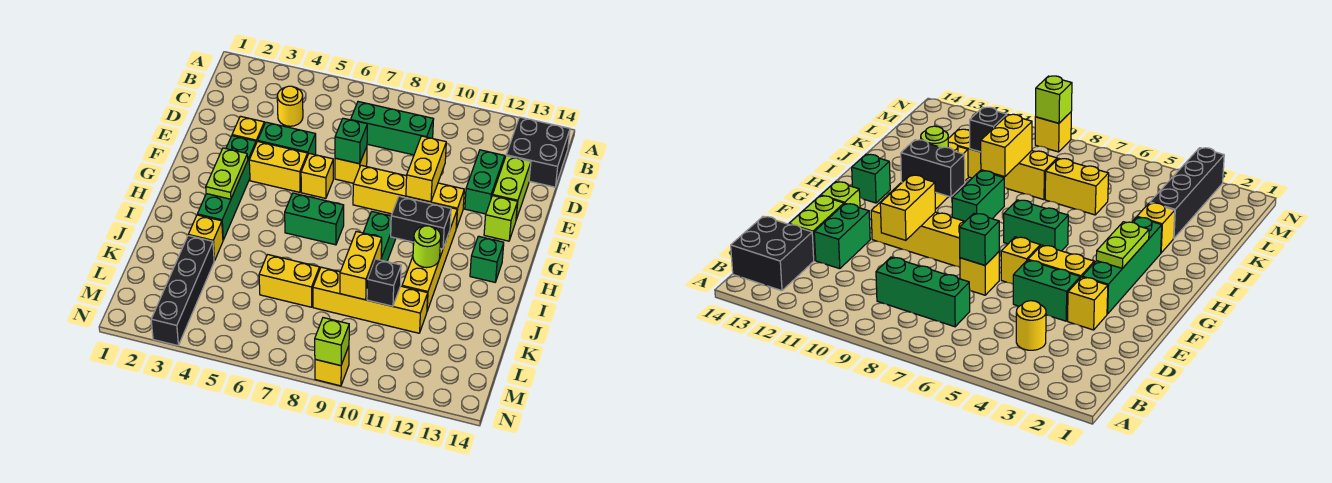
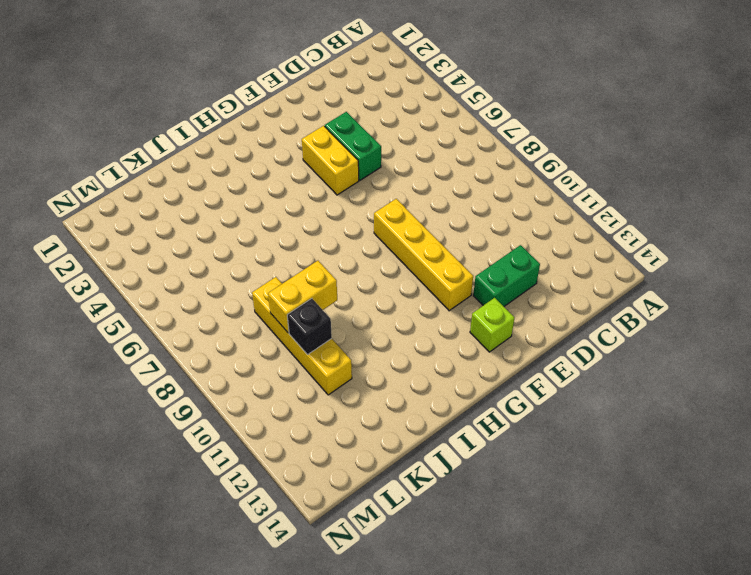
none -> black 2x2 brick [506,117,570,187]
none -> yellow 1x1 round brick [277,86,303,126]
none -> green 1x3 brick [351,102,434,155]
none -> lime 1x2 brick [493,156,531,219]

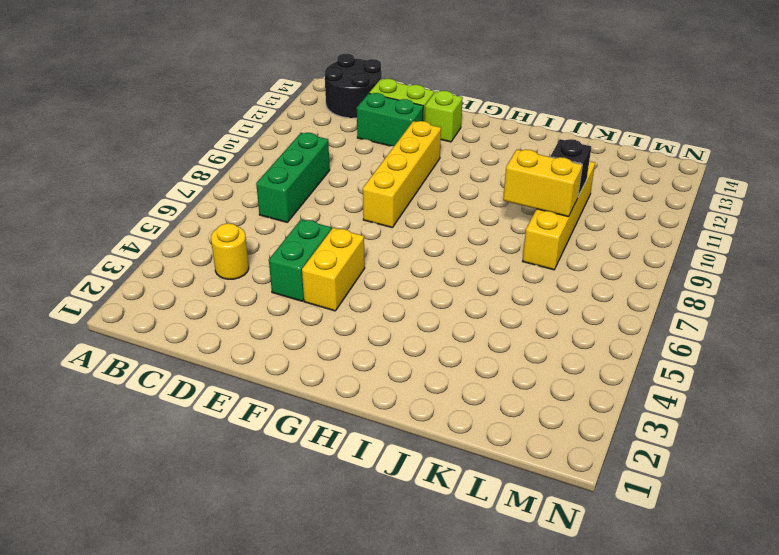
black 2x2 round brick [325,54,382,118] -> black 2x2 brick [506,117,570,187]
none -> yellow 1x1 brick [232,116,264,143]
none -> yellow 1x1 brick [335,147,367,183]
none -> green 1x4 brick [197,136,256,240]
none -> yellow 1x1 brick [301,153,333,198]

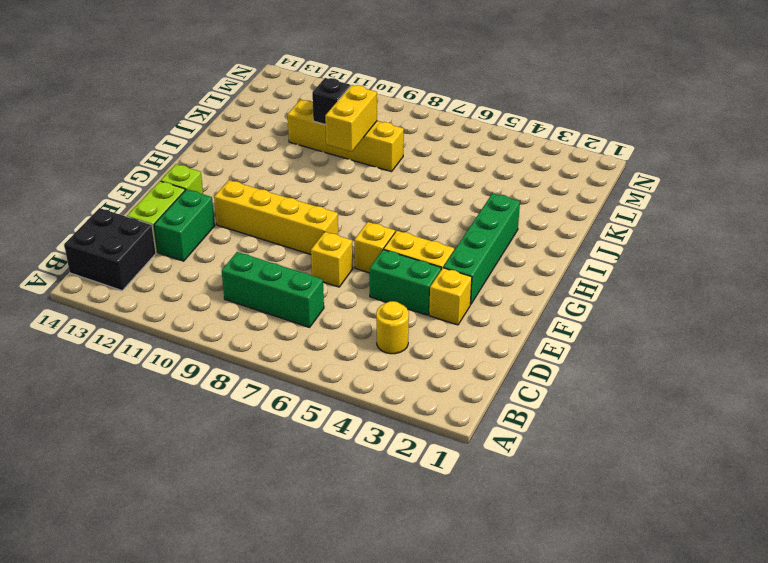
none -> yellow 1x4 brick [402,204,457,311]
none -> green 1x2 brick [285,193,344,245]
none -> green 1x2 brick [363,212,396,262]
none -> green 1x1 brick [470,236,504,282]

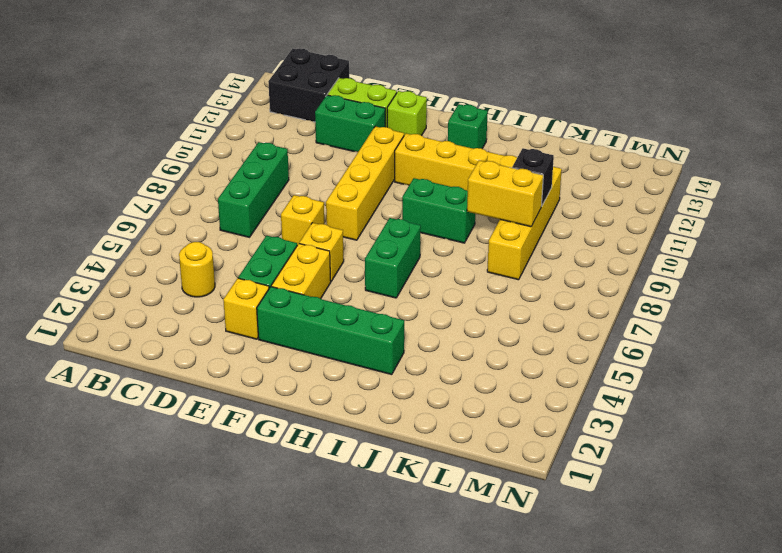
none -> yellow 1x1 brick [188,215,223,261]
none -> black 1x4 brick [151,236,214,346]
none -> yellow 1x2 brick [259,255,320,307]
none -> yellow 1x1 brick [315,346,349,386]

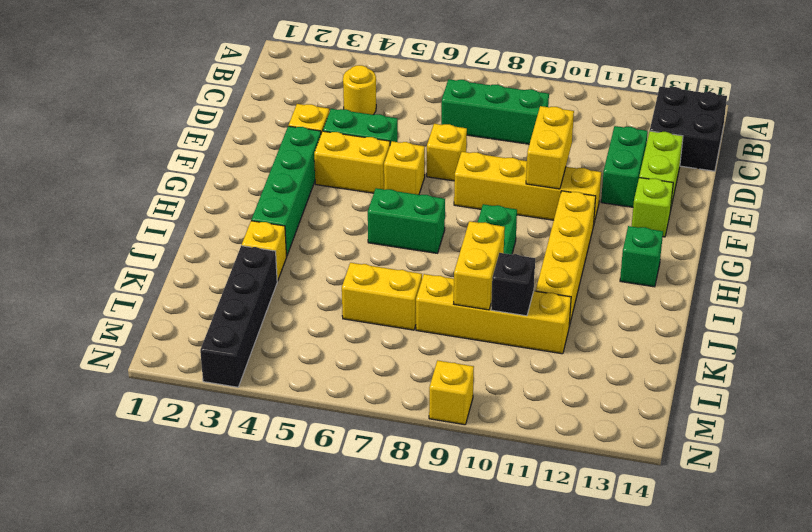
none -> green 1x1 brick [335,118,367,164]
none -> lime 1x2 plate [206,148,248,199]
none -> black 1x2 brick [391,196,451,249]
none -> lime 1x1 round brick [413,226,441,268]

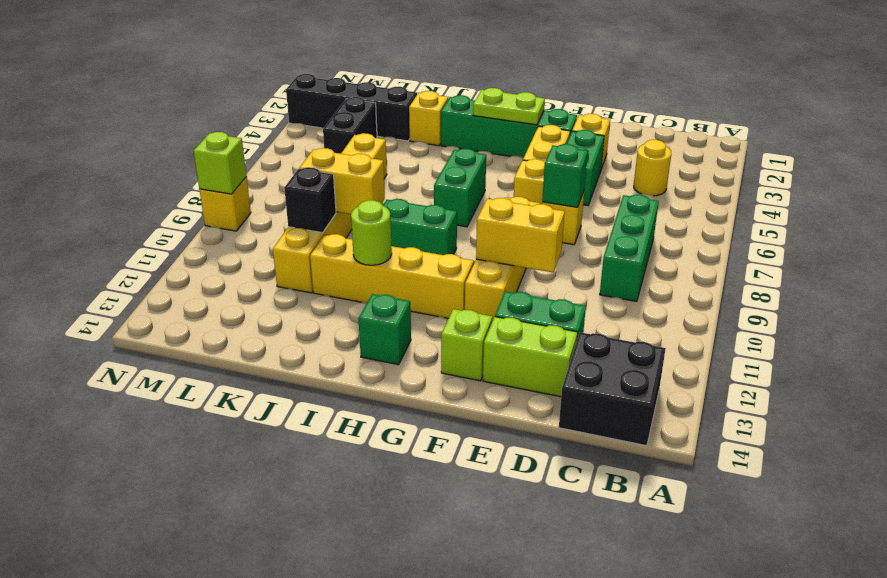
black 1x2 brick [323,97,377,154] -> black 1x2 brick moved to [391,196,451,249]

